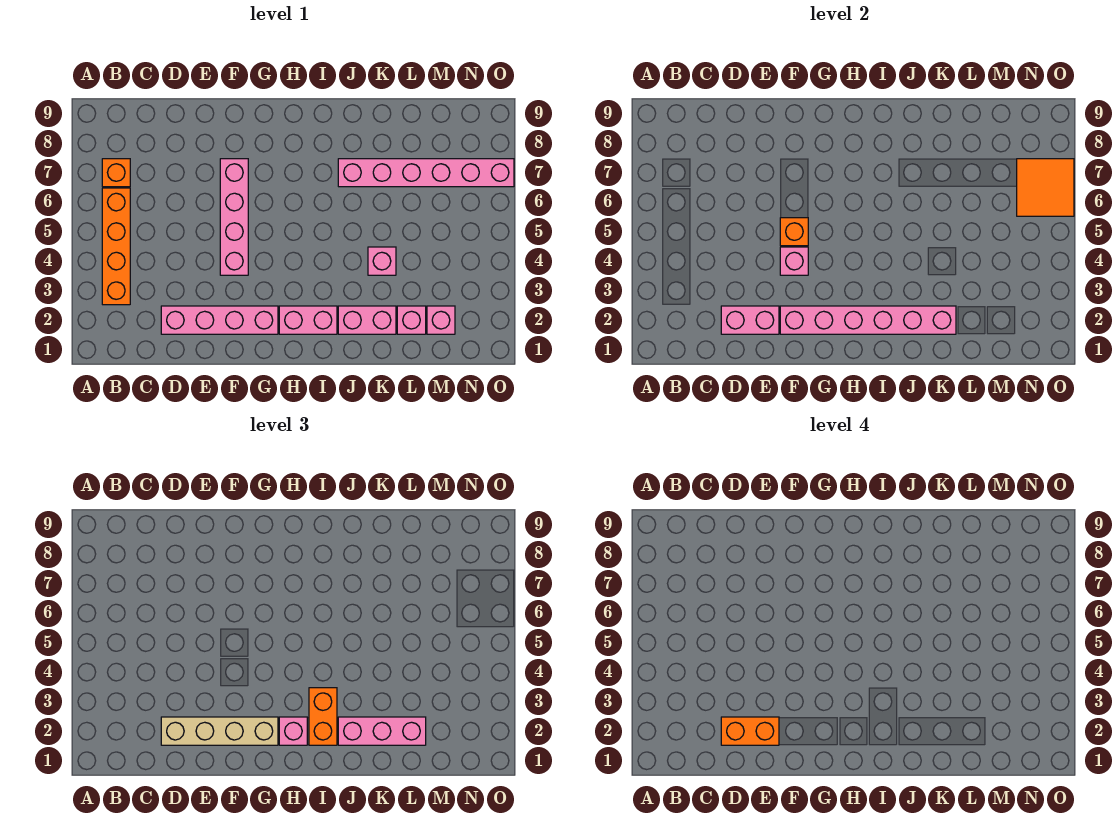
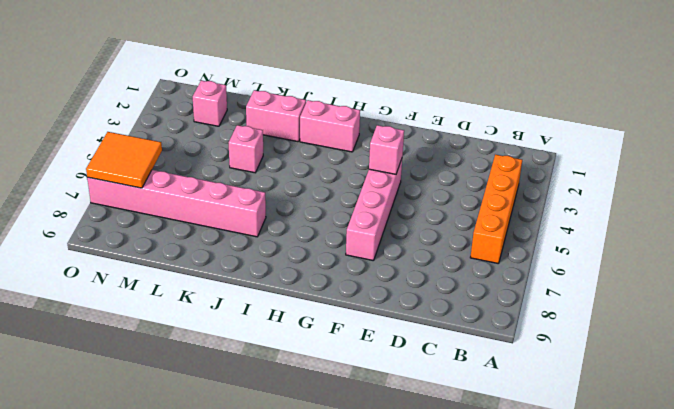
none -> orange 1x1 brick [102,159,130,187]
none -> pink 1x4 brick [161,306,278,334]
none -> pink 1x1 brick [397,306,426,334]

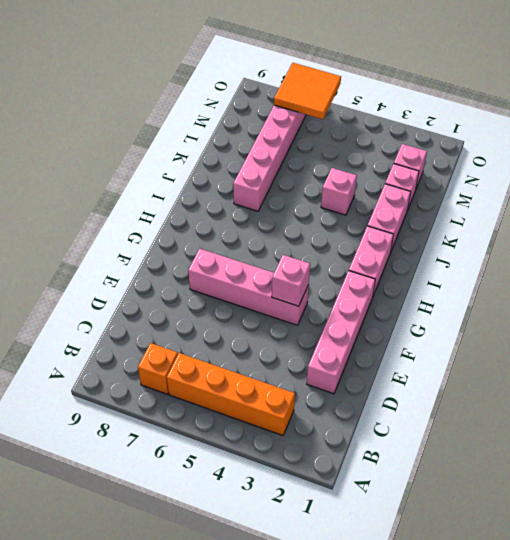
none -> pink 1x2 brick [721,306,779,334]
none -> pink 1x6 brick [780,306,956,334]
none -> orange 1x1 brick [780,218,808,246]

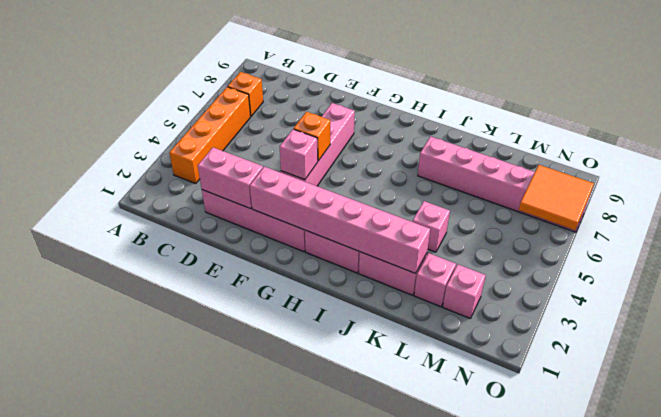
none -> tan 1x4 brick [161,717,278,745]
none -> pink 1x1 brick [279,717,307,745]
none -> orange 1x2 brick [309,688,337,745]

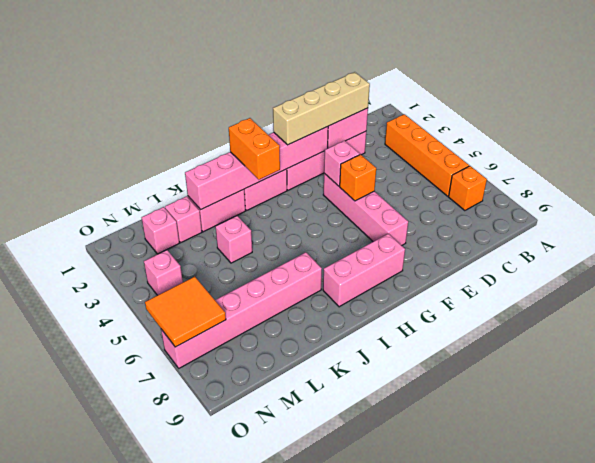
pink 1x3 brick [323,234,405,307] -> pink 1x3 brick moved to [338,717,426,745]
pink 1x1 brick [144,250,183,295] -> pink 1x1 brick moved to [279,717,307,745]
none -> orange 1x2 brick [721,717,779,745]

